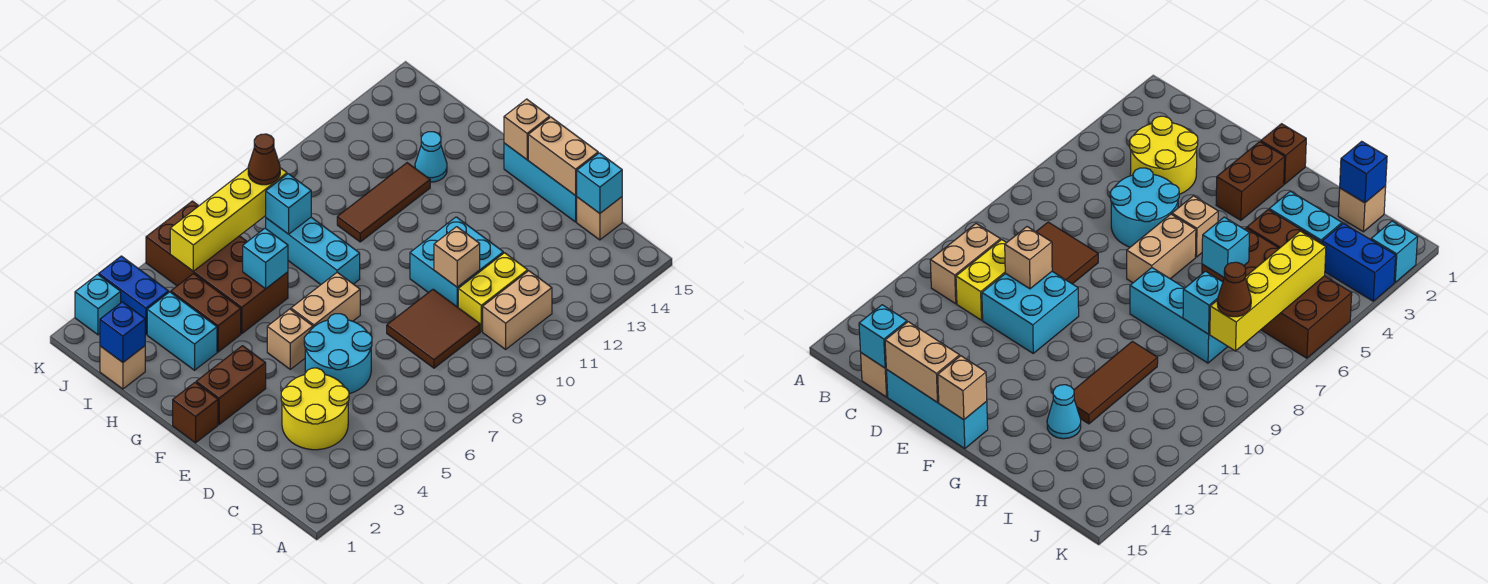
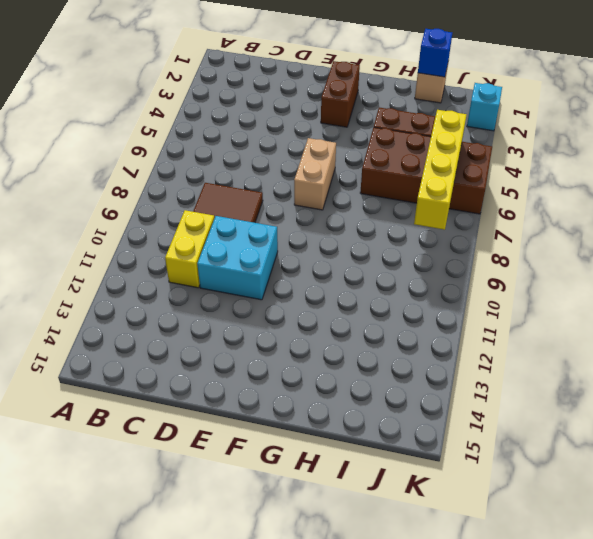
none -> tan 1x2 brick [483,271,552,349]
none -> yellow 2x2 round brick [281,368,349,450]
none -> tan 1x1 brick [577,197,622,240]
none -> cyan 2x2 round brick [304,314,372,394]

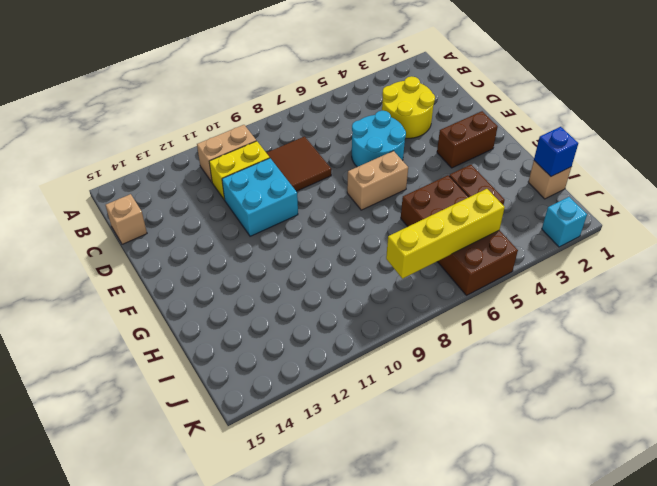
none -> cyan 1x3 brick [504,143,577,222]
none -> brown 1x1 brick [173,382,218,443]
none -> tan 1x1 brick [267,309,313,369]
none -> cyan 1x3 brick [266,217,360,284]

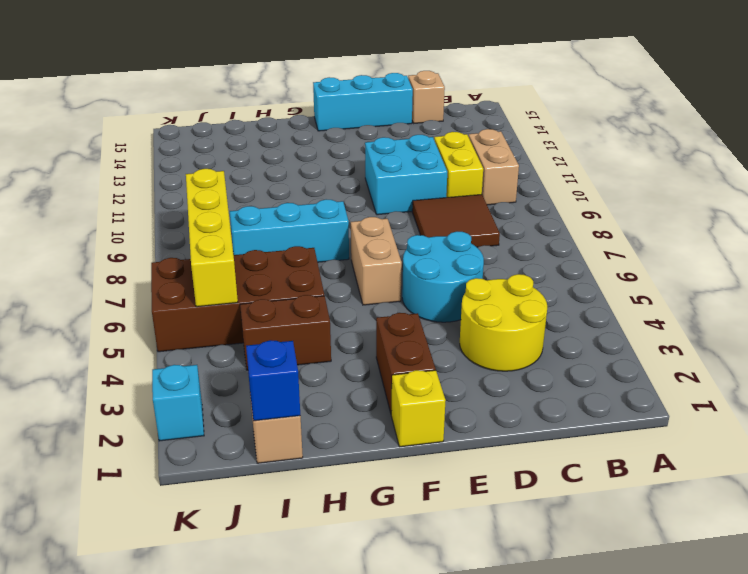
yellow 1x1 brick [391,370,446,447] -> brown 1x1 brick [173,382,218,443]
none -> tan 1x1 brick [267,309,313,369]
none -> cyan 1x2 brick [147,292,217,370]
none -> brown 1x3 tile [337,163,430,242]
none -> cyan 1x1 cone [415,132,447,182]

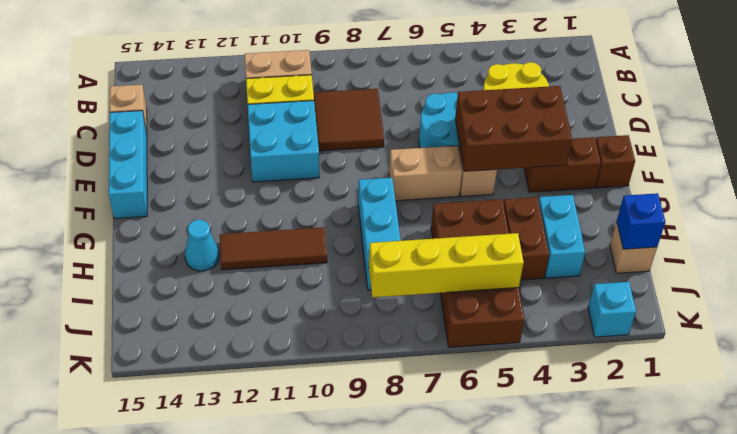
brown 2x3 brick [455,86,572,171] -> none
none -> blue 1x2 brick [99,256,169,334]
none -> cyan 1x1 brick [577,153,622,213]
none -> tan 1x1 brick [434,227,480,287]
none -> tan 1x2 brick [528,117,598,196]

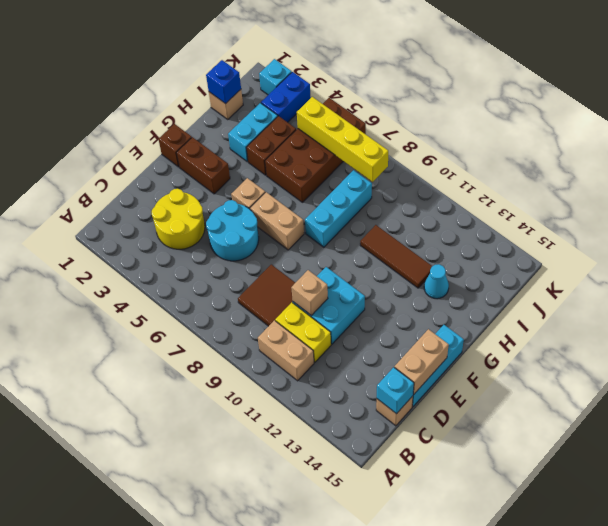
none -> tan 1x1 brick [504,99,550,159]
none -> cyan 1x1 brick [243,228,288,289]
none -> cyan 1x1 brick [266,174,311,234]
none -> brown 1x1 cone [248,134,280,185]

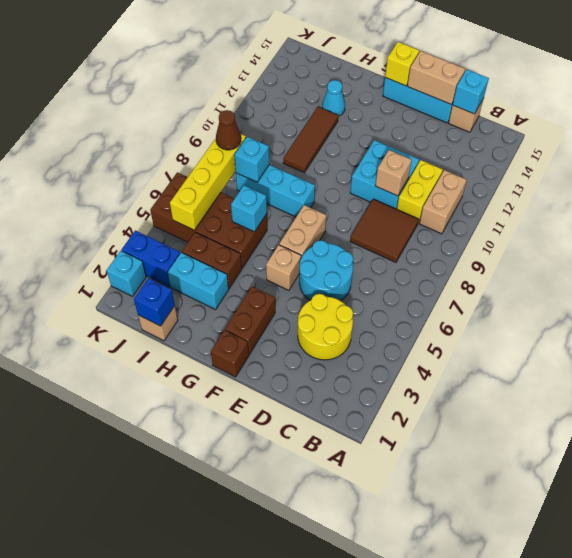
yellow 1x1 brick [385,42,419,86] -> tan 1x1 brick [504,99,550,159]

